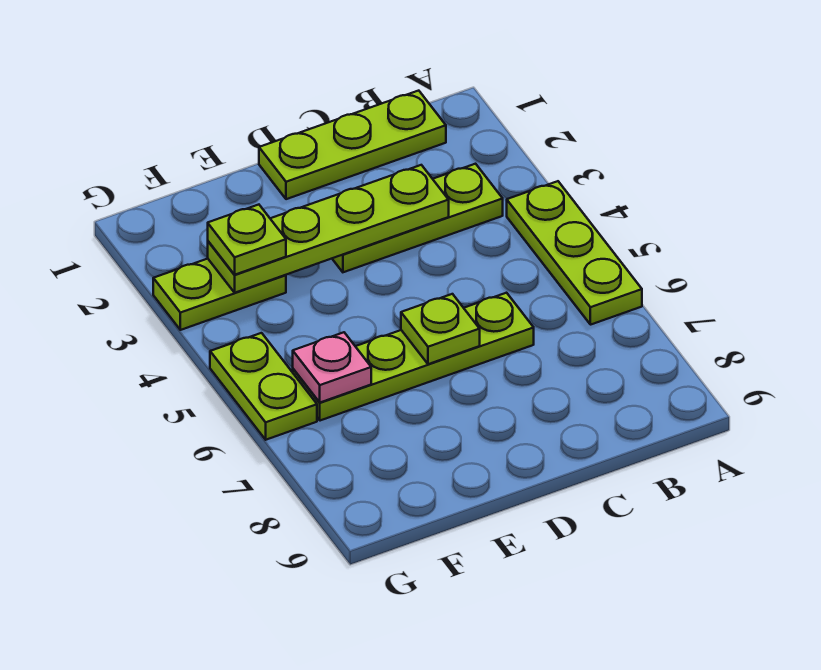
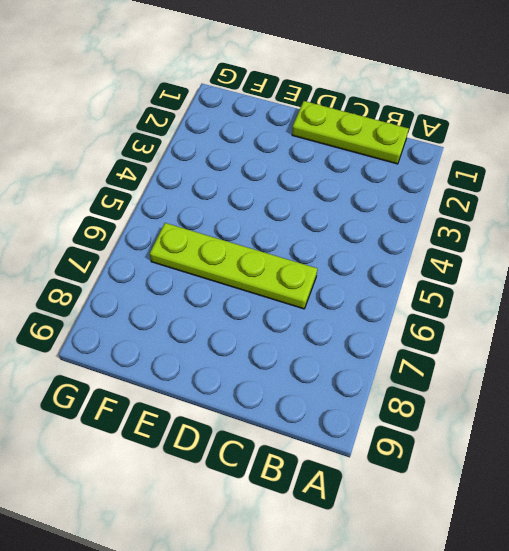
none -> lime 1x3 plate [507,181,642,325]
none -> lime 1x3 plate [332,164,503,272]

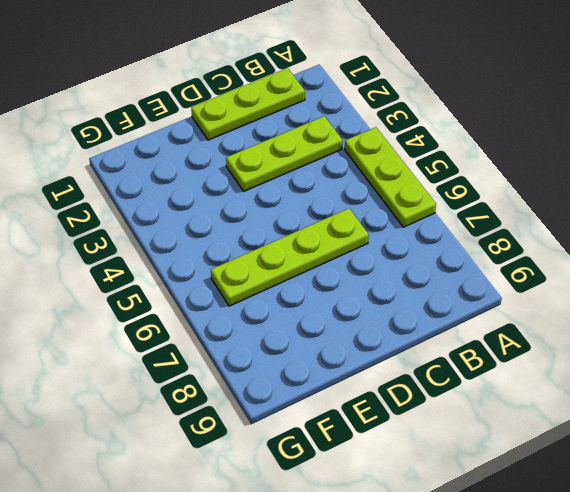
none -> lime 1x2 plate [153,259,286,330]
none -> lime 1x2 plate [210,333,317,440]

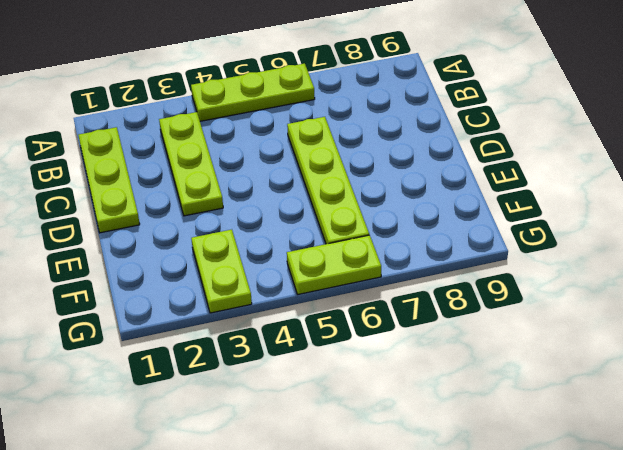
none -> lime 1x4 plate [208,165,449,293]
none -> lime 1x1 plate [401,294,480,364]

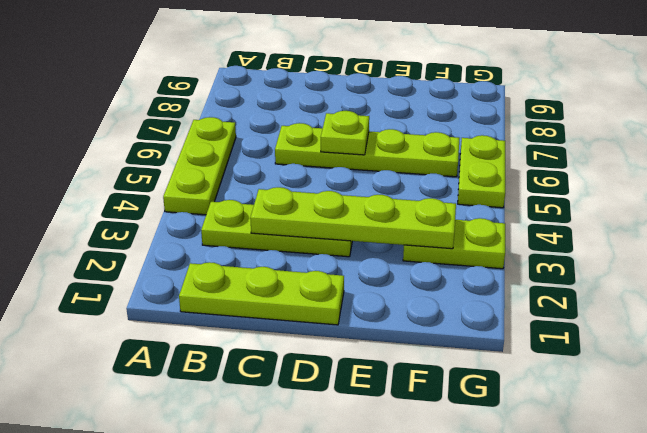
none -> pink 1x1 plate [293,332,371,402]
none -> lime 1x1 plate [208,205,286,275]

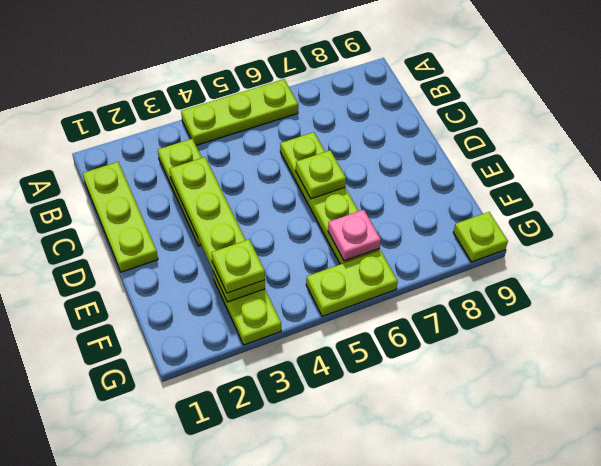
lime 1x1 plate [453,212,508,262] -> none

